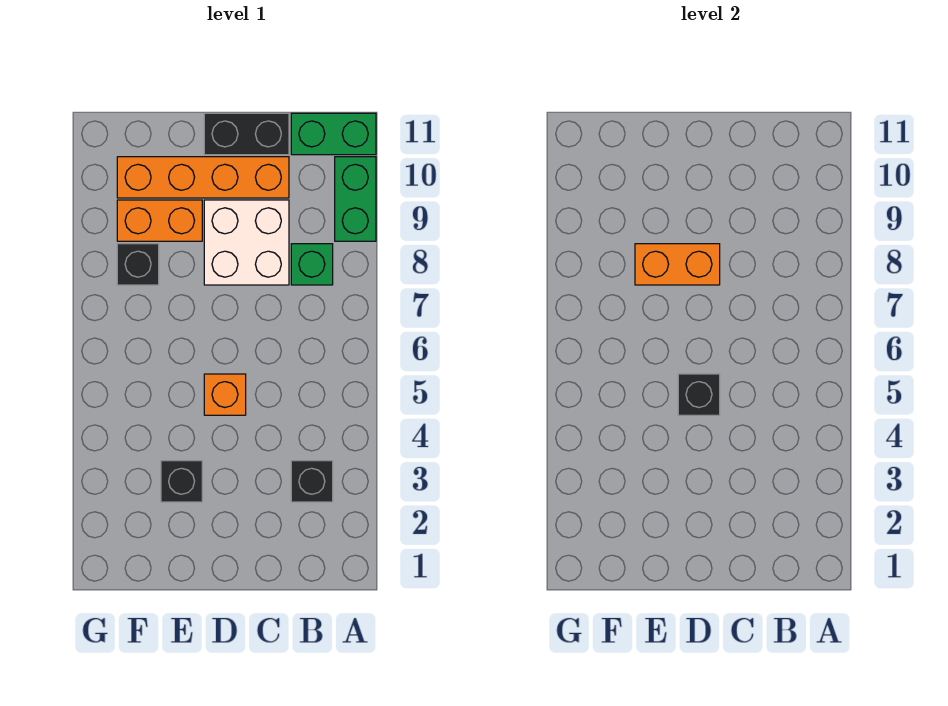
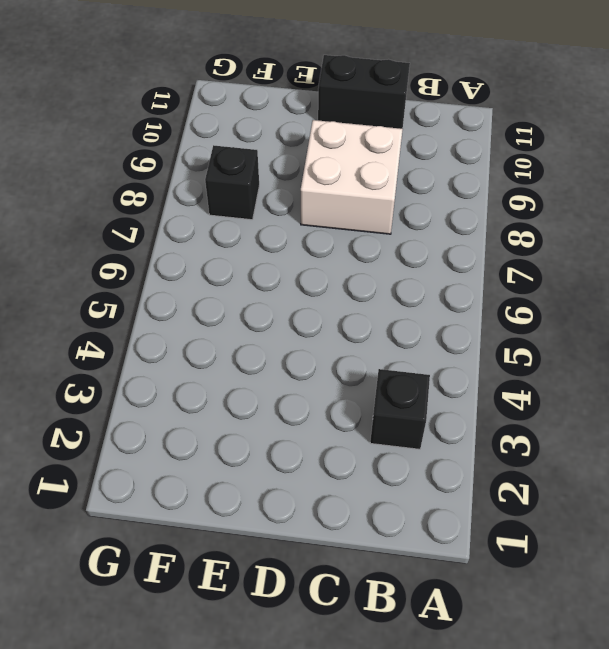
none -> green 1x2 brick [335,157,376,241]
none -> green 1x2 brick [291,113,376,155]
none -> green 1x1 brick [291,244,333,285]

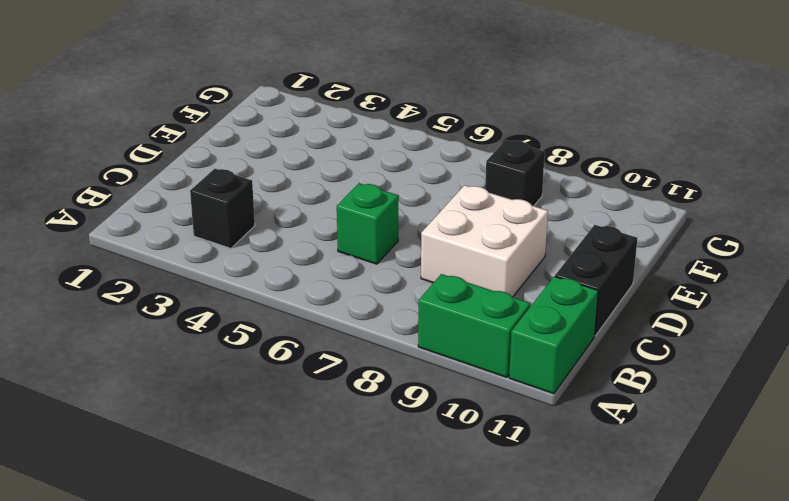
green 1x1 brick [337,183,399,264] -> green 1x1 brick moved to [291,244,333,285]
none -> orange 1x4 brick [117,157,289,198]
none -> orange 1x1 brick [204,374,246,415]
none -> black 1x1 brick [161,461,202,502]

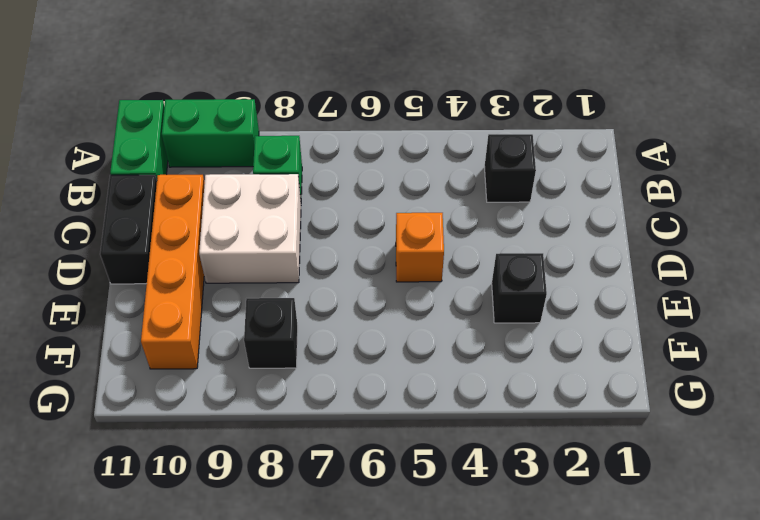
none -> orange 1x2 brick [117,200,202,241]
none -> black 1x1 brick [678,374,720,415]
none -> orange 1x2 brick [635,244,720,285]

